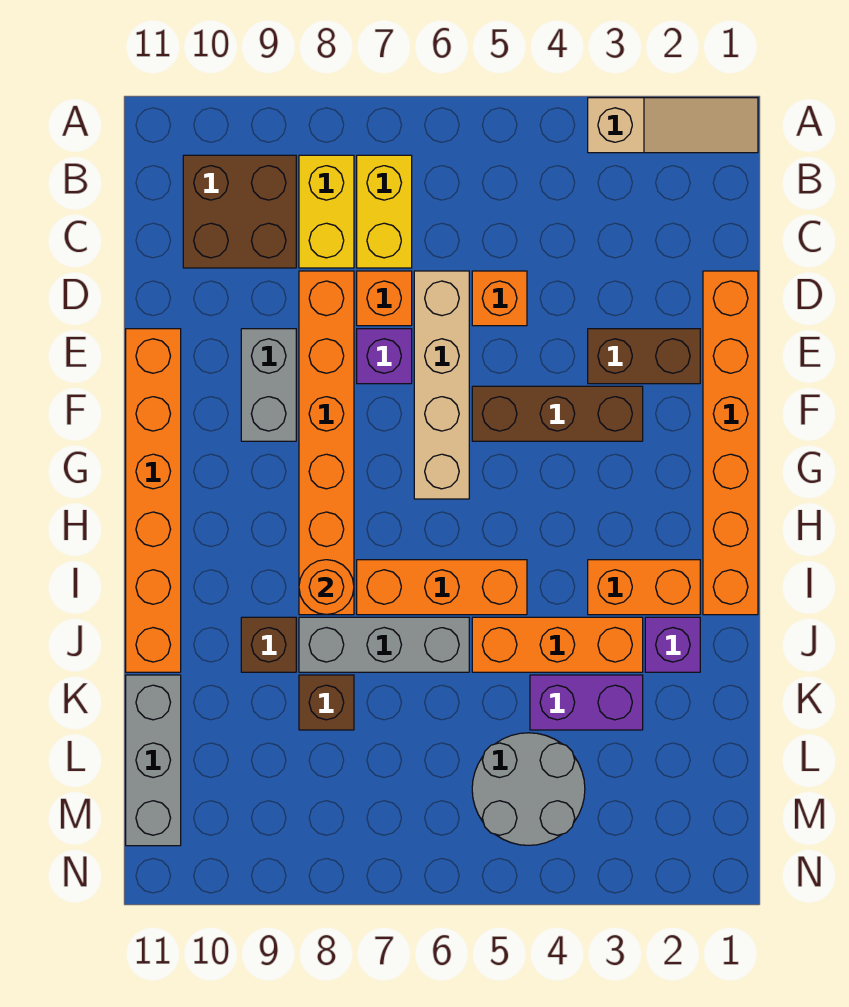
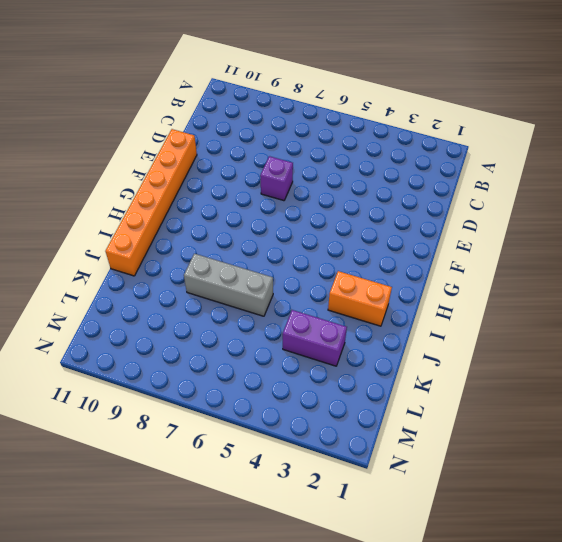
none -> tan 1x3 slope [588,98,758,153]
none -> yellow 1x2 brick [357,155,412,268]
none -> yellow 1x2 brick [299,155,354,268]

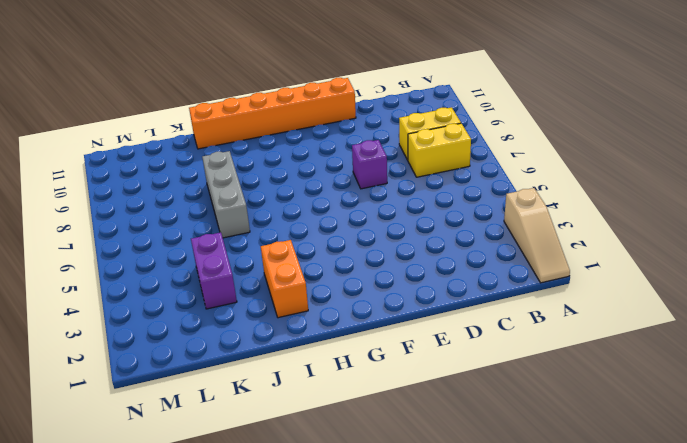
none -> brown 2x2 brick [183,155,296,268]
none -> orange 1x6 brick [703,271,758,615]
none -> orange 1x1 brick [472,271,527,326]

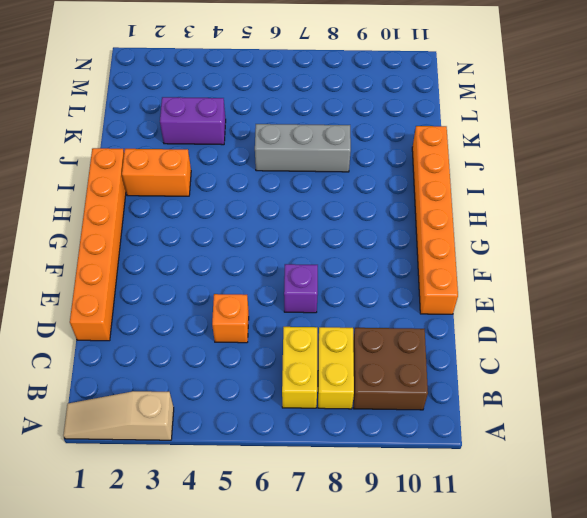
none -> tan 1x4 brick [414,271,469,499]
none -> orange 1x1 brick [357,271,412,326]
none -> orange 1x6 brick [299,271,354,615]

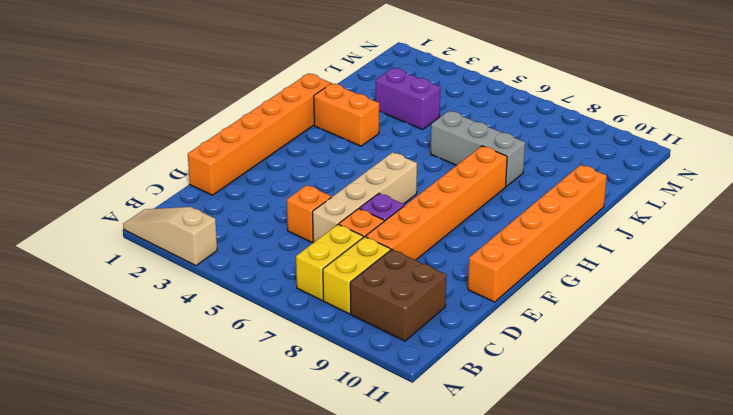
none -> brown 1x2 brick [588,329,700,384]
none -> grey 1x2 brick [241,329,296,441]
none -> brown 1x3 brick [472,386,643,441]

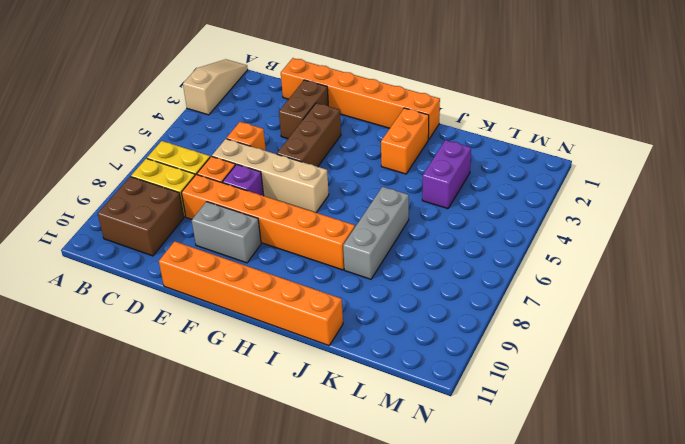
none -> orange 1x3 brick [357,560,527,615]
none -> purple 1x1 brick [645,617,700,672]
none -> orange 1x3 brick [472,617,643,672]

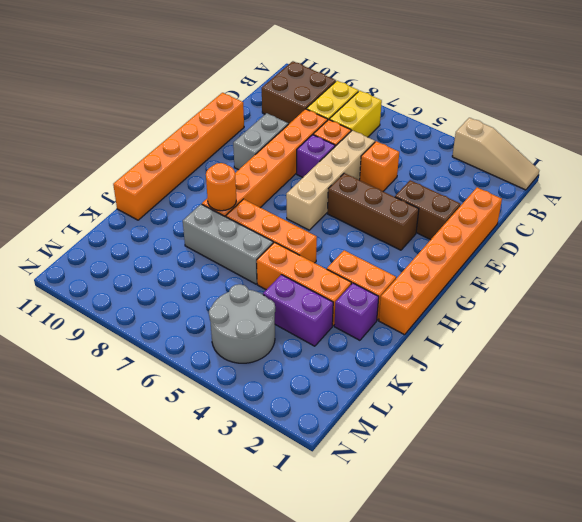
none -> brown 1x1 brick [241,617,296,672]
none -> brown 1x1 brick [299,675,354,730]
none -> grey 1x3 brick [126,675,181,846]

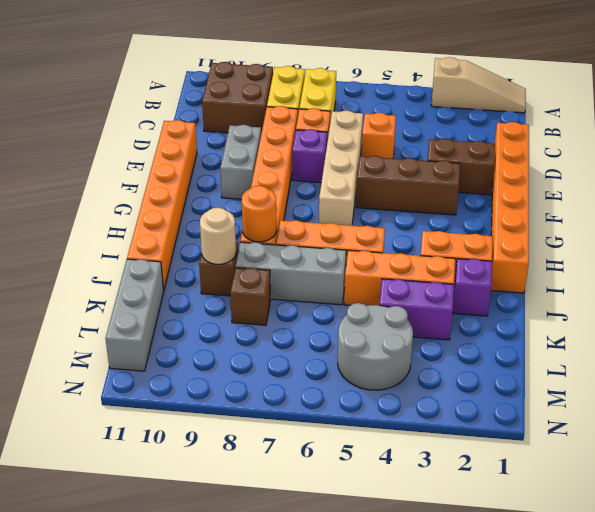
tan 1x1 round brick [200,208,236,264] -> none

